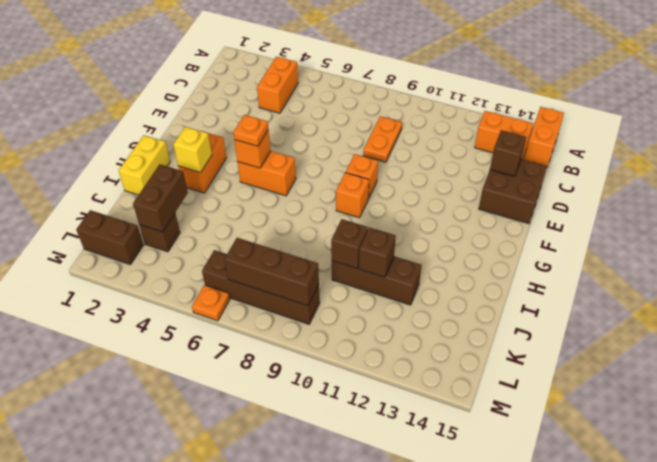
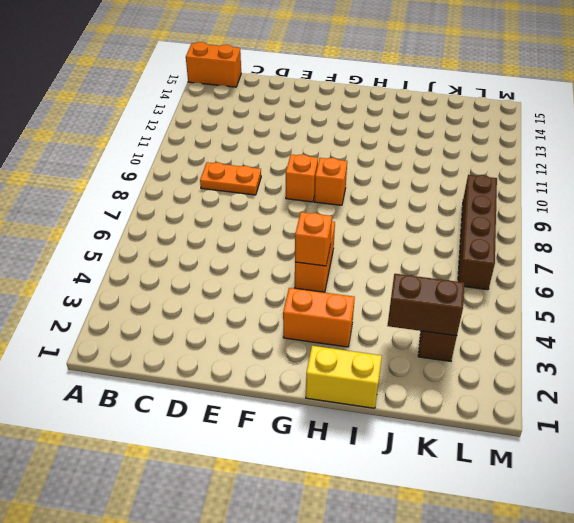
none -> orange 1x2 brick [257,57,298,113]
none -> orange 1x2 brick [475,111,533,159]
none -> brown 2x2 brick [479,159,547,224]

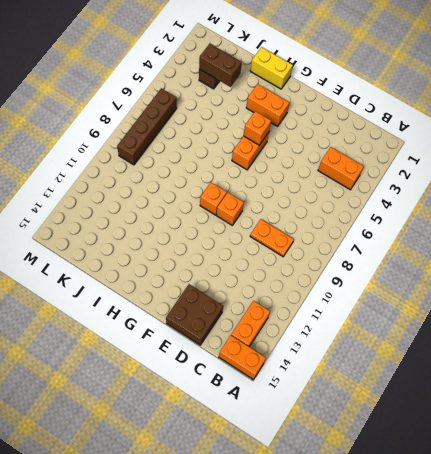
none -> brown 1x3 brick [332,256,421,305]
none -> brown 1x2 brick [76,210,143,264]
none -> orange 1x1 plate [192,285,230,321]

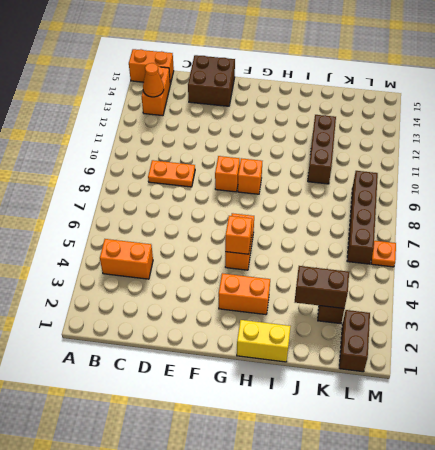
orange 1x1 cone [143,63,164,97] -> none
none -> brown 1x1 brick [490,130,526,176]
none -> yellow 1x1 brick [173,127,212,173]
none -> brown 1x1 brick [331,219,368,268]

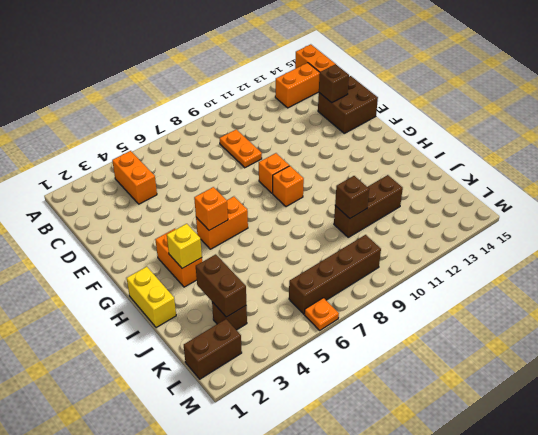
none -> brown 1x1 brick [359,227,396,277]
none -> brown 1x3 brick [225,238,319,306]
none -> orange 1x1 plate [233,115,268,146]

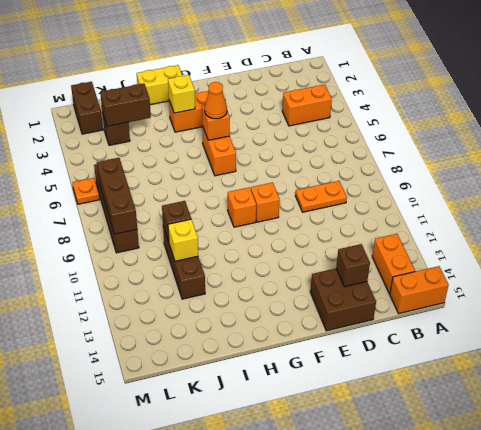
orange 1x1 cone [205,82,227,119] -> orange 1x1 plate [233,115,268,146]
yellow 1x1 brick [168,219,198,261] -> brown 1x1 brick [359,227,396,277]

